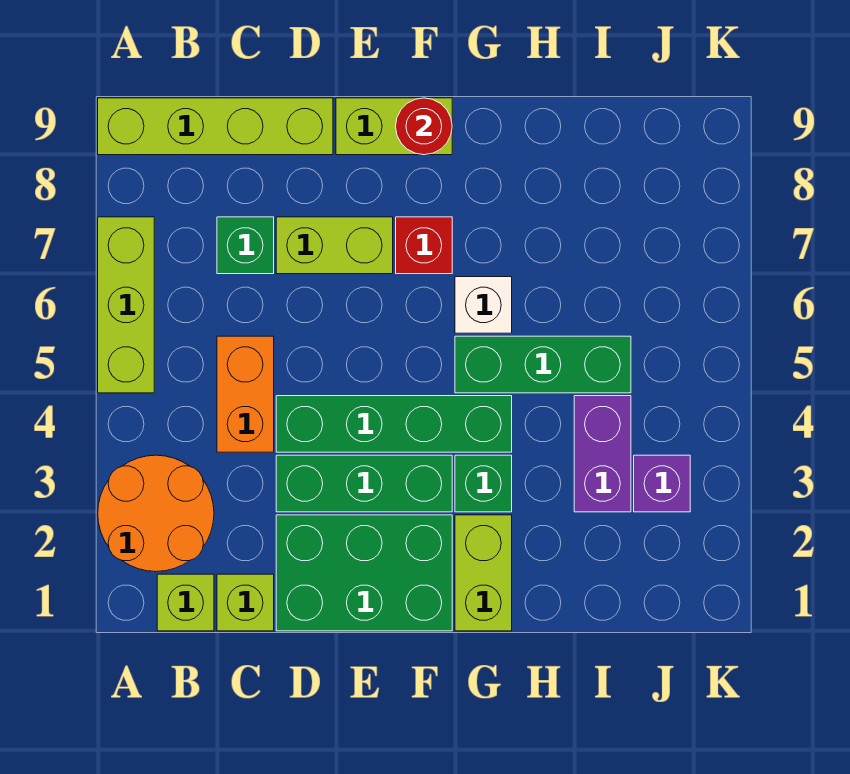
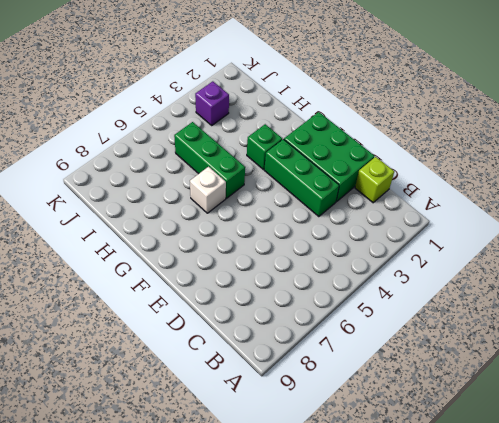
none -> orange 2x2 round brick [98,455,214,572]
none -> lime 1x3 brick [98,217,154,393]
none -> lime 1x4 brick [98,98,333,155]

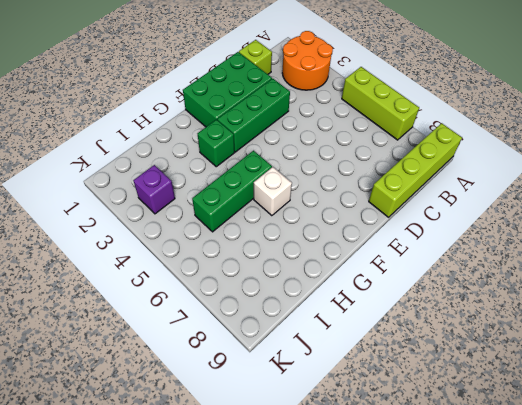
none -> lime 1x1 brick [157,574,214,631]
none -> orange 1x2 brick [217,336,274,452]
none -> green 1x1 brick [217,217,274,274]

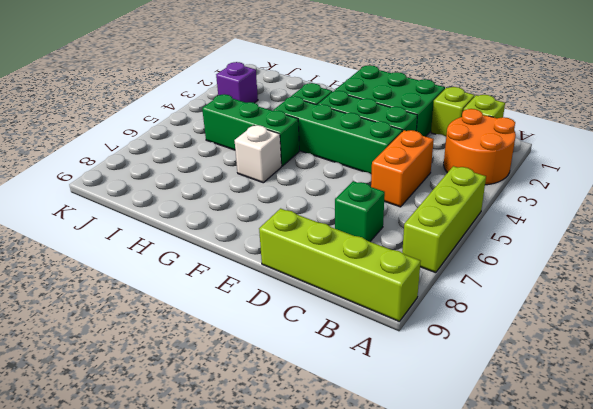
none -> lime 1x2 brick [276,217,393,274]
none -> lime 1x2 brick [336,98,452,155]
none -> red 1x1 brick [396,217,452,274]

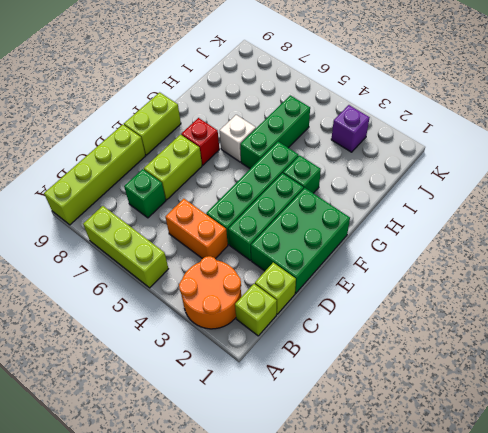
none -> lime 1x2 brick [455,515,512,631]
none -> purple 1x2 brick [574,396,631,512]
none -> red 1x1 round brick [396,98,452,155]

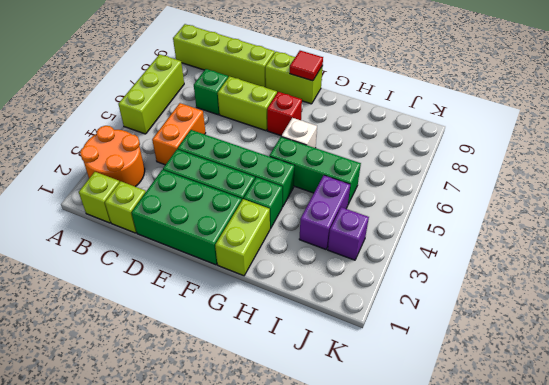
red 1x1 tile [290,51,323,81] -> red 1x1 round brick [396,98,452,155]

